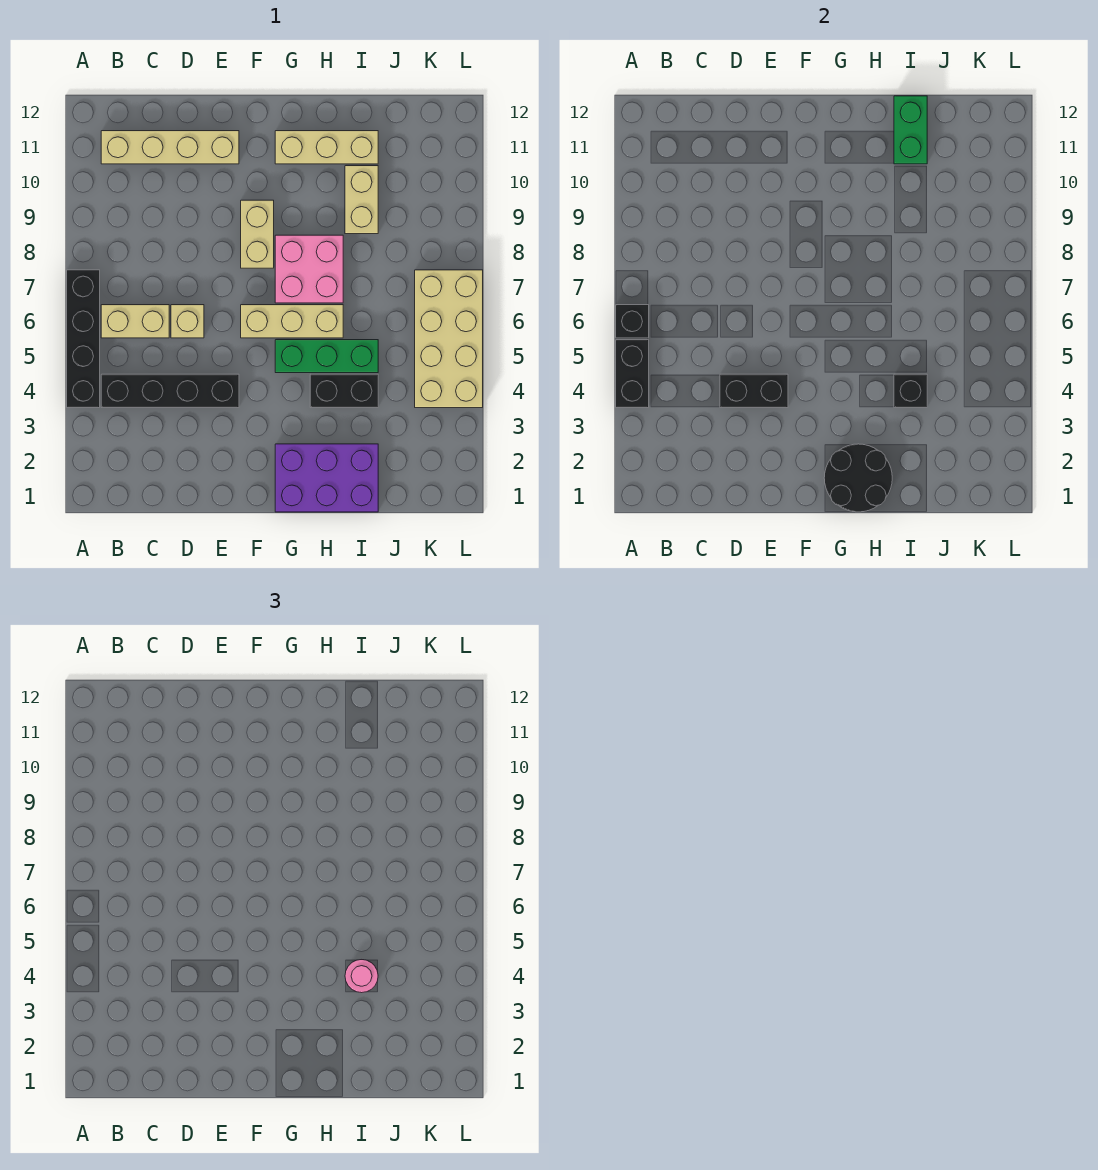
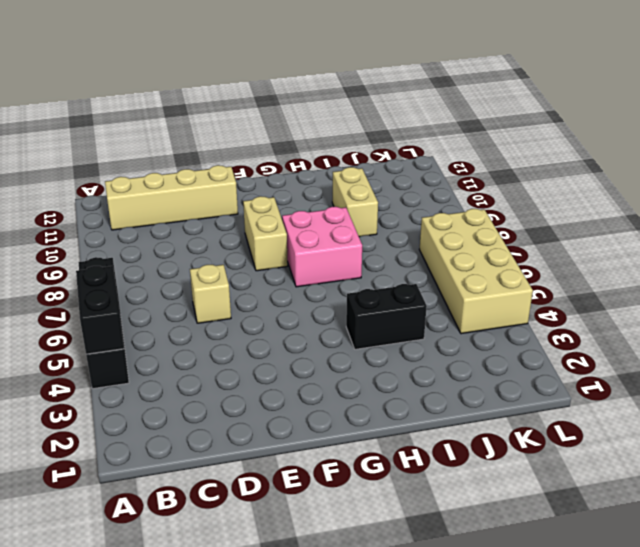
none -> black 1x4 brick [101,374,239,408]
none -> tan 1x2 brick [101,305,169,338]
none -> tan 1x3 brick [241,305,343,338]

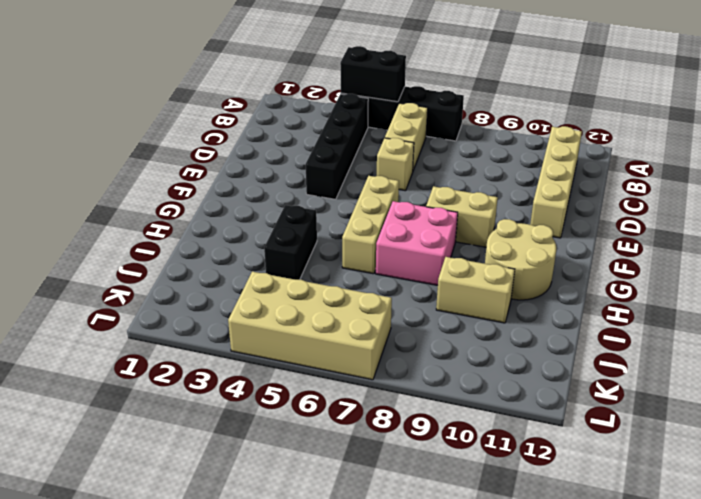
tan 2x2 round brick [485,219,556,300] -> tan 1x3 brick [275,131,378,164]
none -> purple 2x3 brick [275,444,378,512]
none -> green 1x3 brick [275,340,378,373]
none -> black 1x1 brick [616,305,649,338]

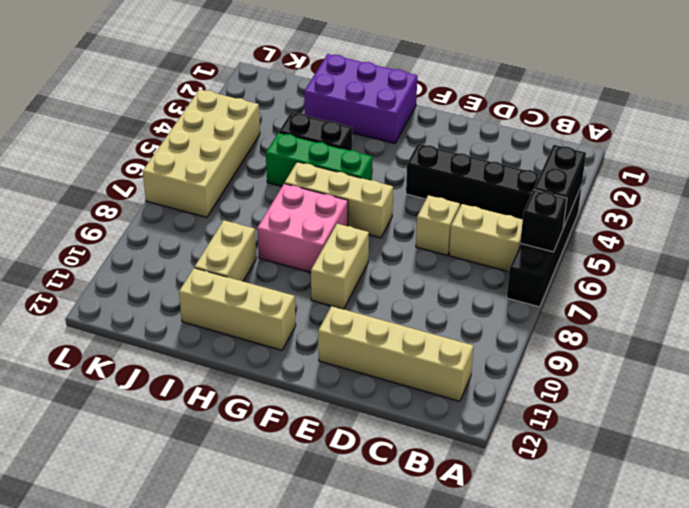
none -> black 1x2 brick [720,374,788,408]
none -> black 2x2 round brick [824,444,892,512]
none -> black 1x1 brick [894,374,927,408]

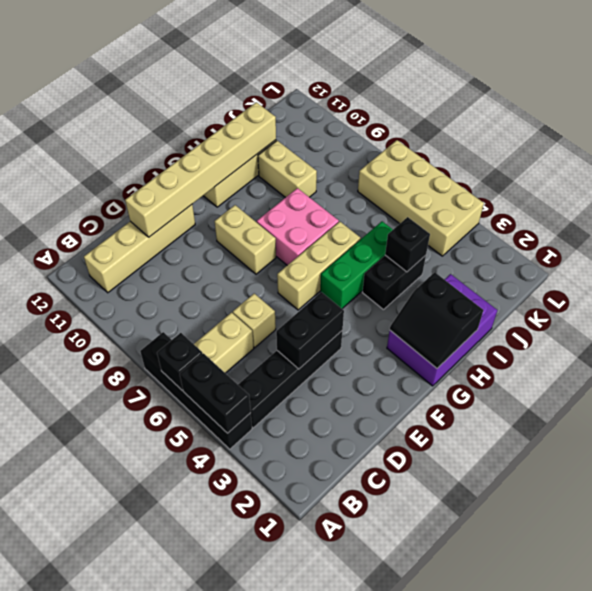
tan 1x6 brick [125,102,276,237] -> green 1x2 brick [894,96,927,164]
black 2x2 slope [390,272,483,368] -> black 2x2 round brick [824,444,892,512]
none -> pink 1x1 round brick [345,960,378,993]

